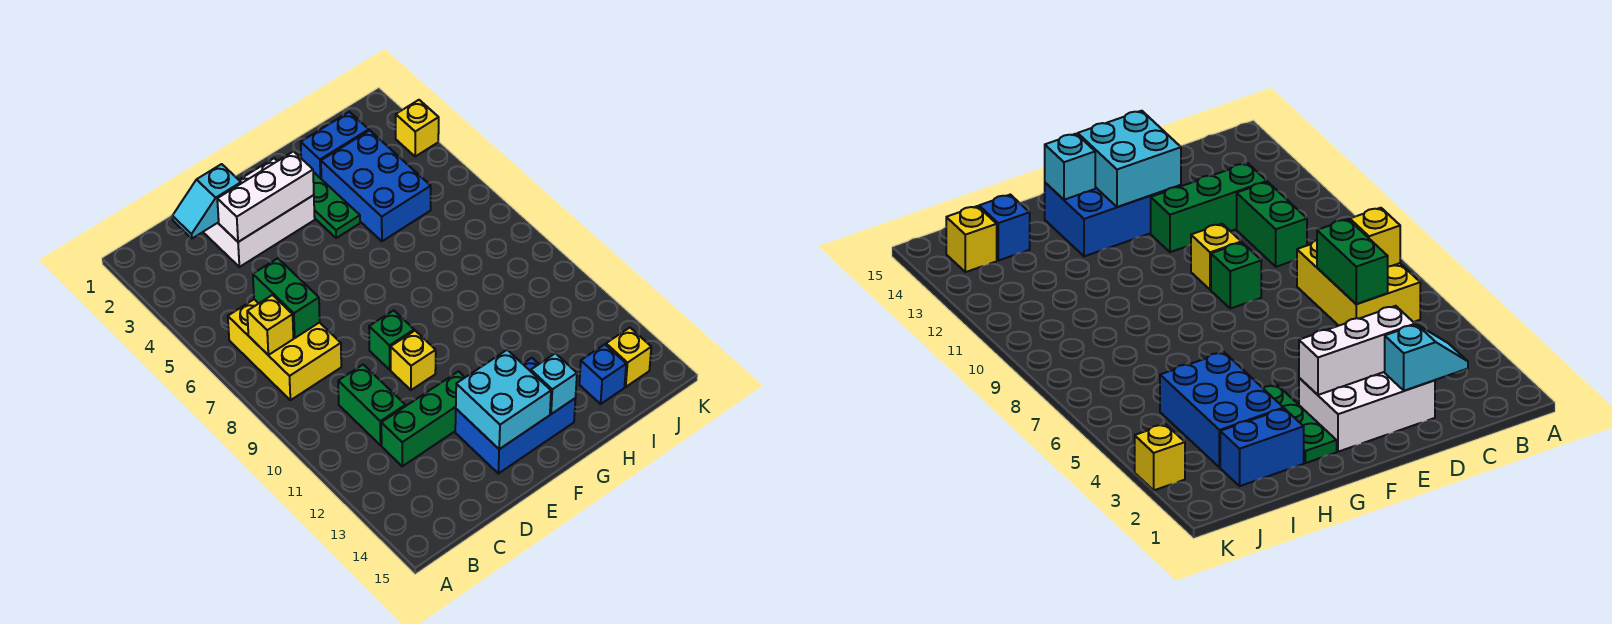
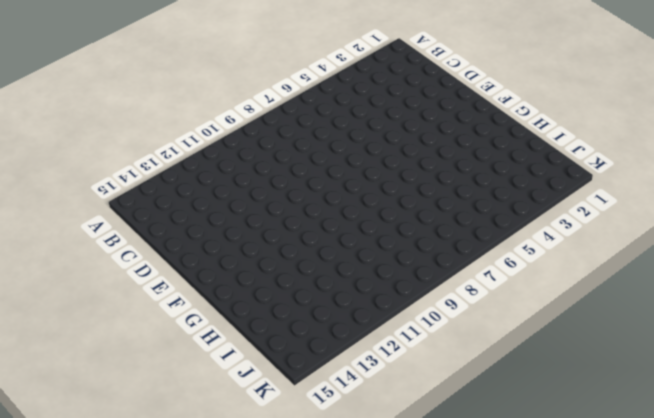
none -> yellow 2x3 brick [228,299,341,400]
none -> green 1x2 brick [338,365,405,445]
none -> green 1x3 brick [381,371,465,466]

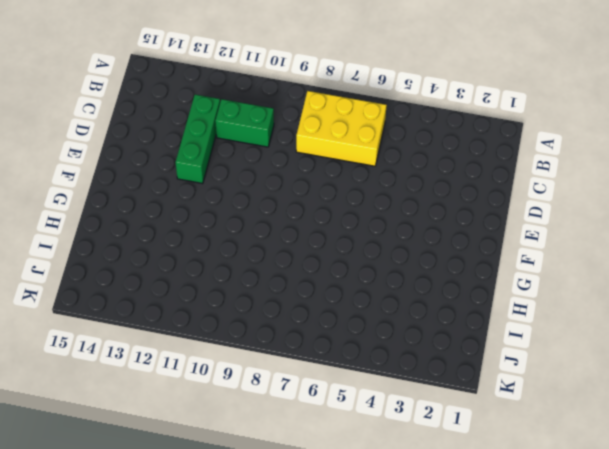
none -> white 2x3 brick [203,158,315,267]
none -> green 1x1 brick [369,310,414,370]
none -> yellow 1x1 brick [391,331,436,390]

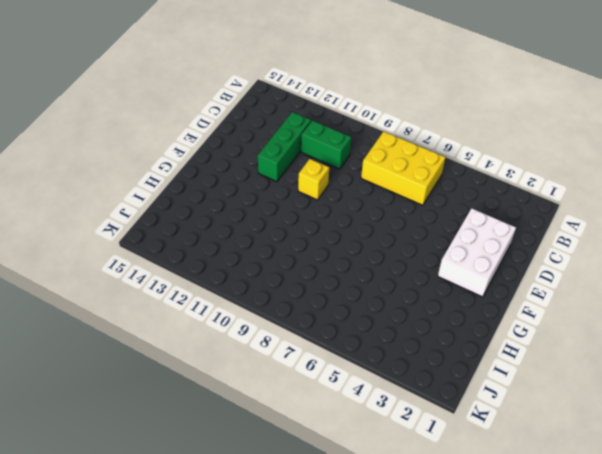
none -> green 1x1 brick [369,310,414,370]
none -> blue 2x3 brick [455,358,575,474]
none -> green 1x3 plate [313,172,360,238]

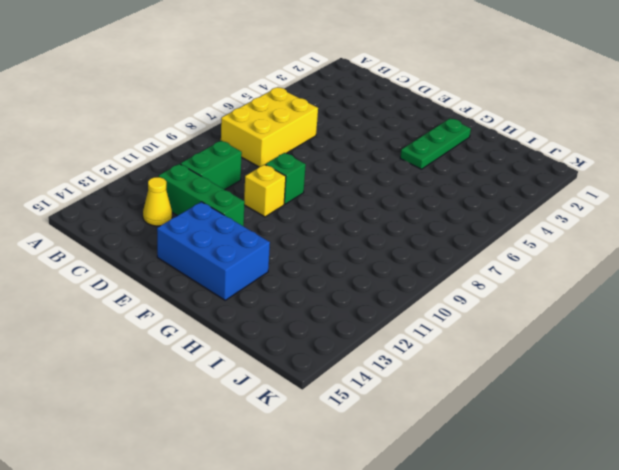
yellow 1x1 cone [143,177,172,226] -> none
none -> white 2x3 brick [203,158,315,267]
none -> blue 1x2 brick [301,112,369,178]
none -> blue 2x3 brick [321,130,431,241]

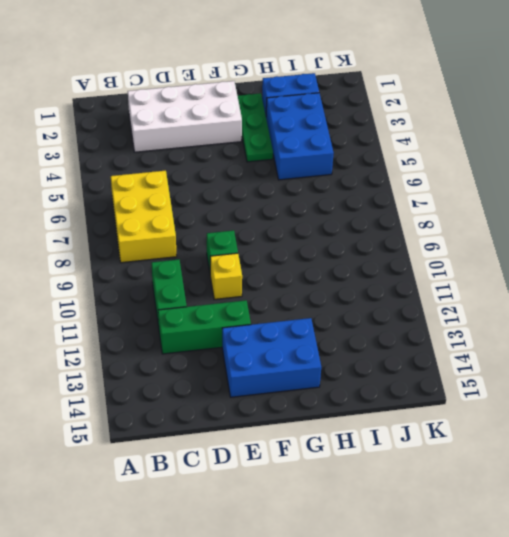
white 2x4 brick [128,81,242,152] -> white 2x3 brick [203,158,315,267]
none -> blue 1x1 brick [579,344,626,404]
none -> yellow 1x1 brick [606,328,651,387]
none -> yellow 1x1 brick [396,100,439,157]

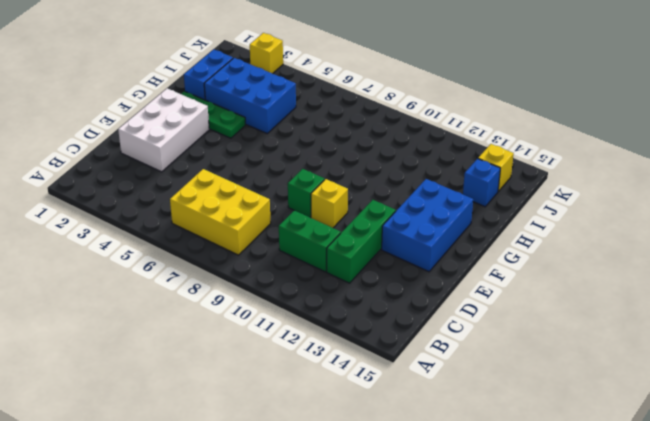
none -> yellow 1x1 brick [247,295,293,355]
none -> cyan 1x2 slope [172,164,241,238]
none -> green 1x2 brick [253,258,320,338]

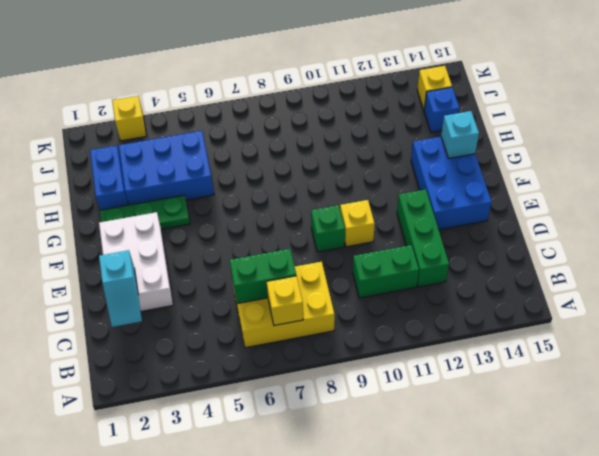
none -> white 1x3 brick [217,151,314,242]
none -> cyan 2x2 brick [456,350,551,449]

